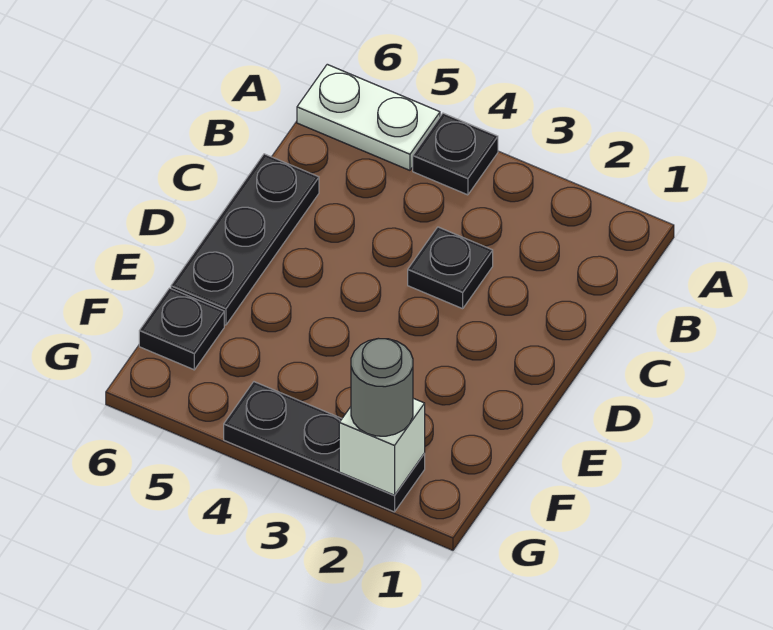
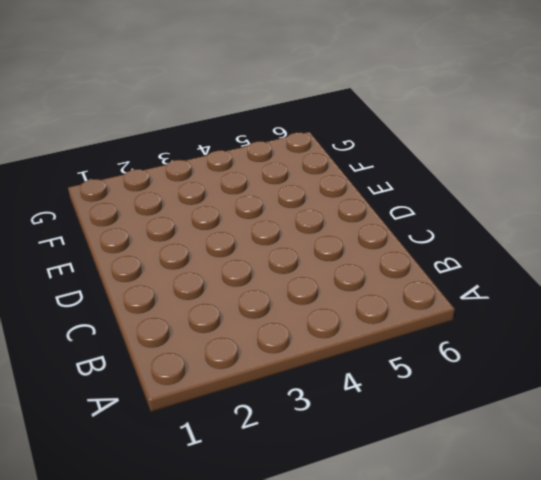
none -> black 1x1 plate [413,113,498,195]
none -> white 1x2 plate [297,64,440,170]

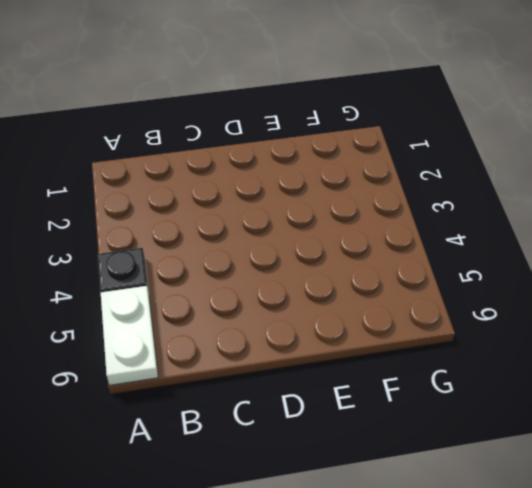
none -> black 1x1 plate [408,227,493,309]
none -> black 1x3 plate [171,154,319,325]

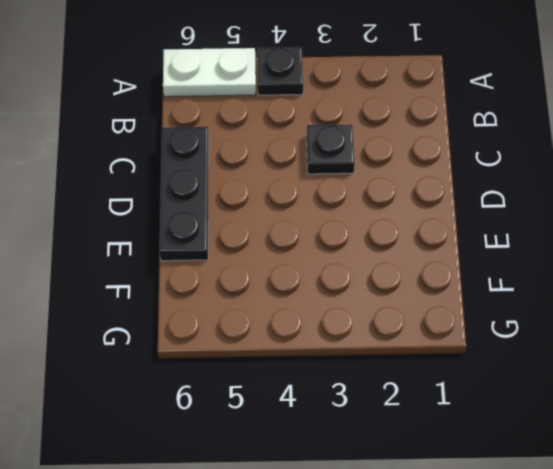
none -> black 1x1 plate [139,288,224,370]
none -> black 1x3 plate [224,382,425,512]

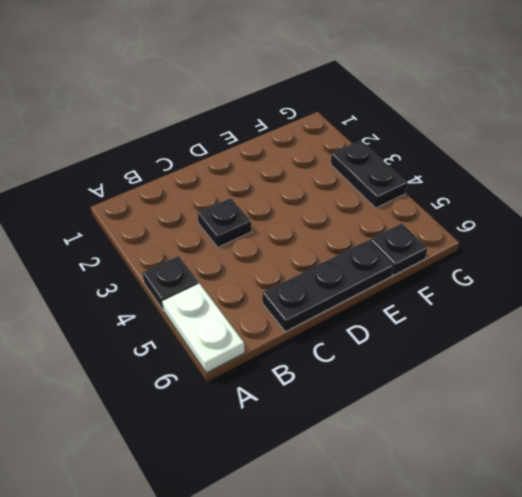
black 1x2 plate [331,141,407,208] -> black 1x3 plate [224,382,425,512]
none -> white 1x1 brick [339,398,425,495]
none -> grey 1x1 round brick [351,339,413,436]

